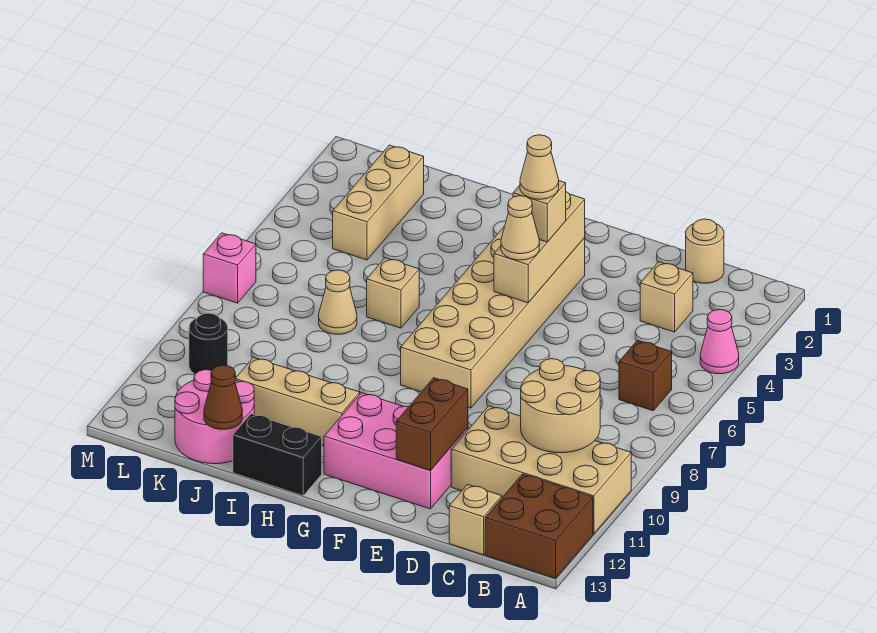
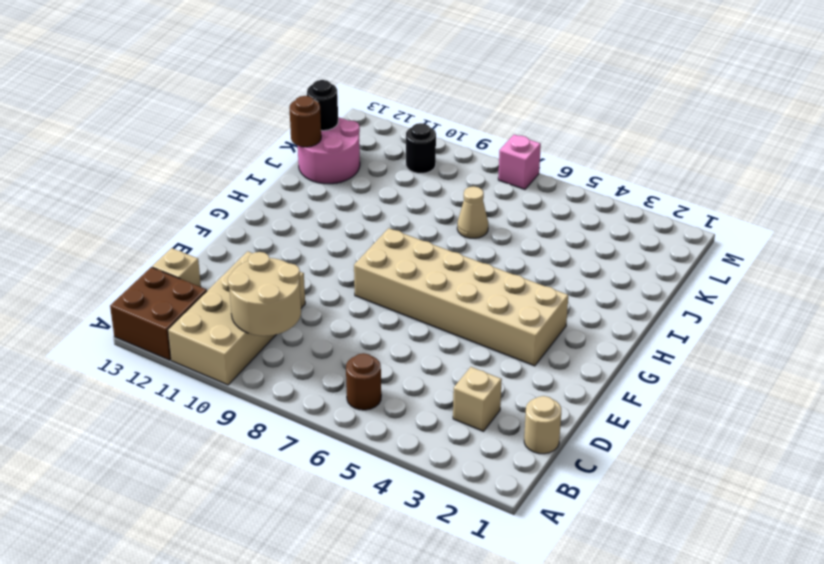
brown 1x1 round brick [346,353,381,410] -> brown 1x1 brick [619,340,672,411]
brown 1x1 round brick [290,96,321,147] -> brown 1x1 cone [204,365,242,429]
black 1x1 round brick [307,80,338,131] -> none
none -> pink 1x1 cone [700,310,739,374]
none -> pink 2x3 brick [324,393,468,509]
none -> tan 1x3 brick [235,357,360,446]

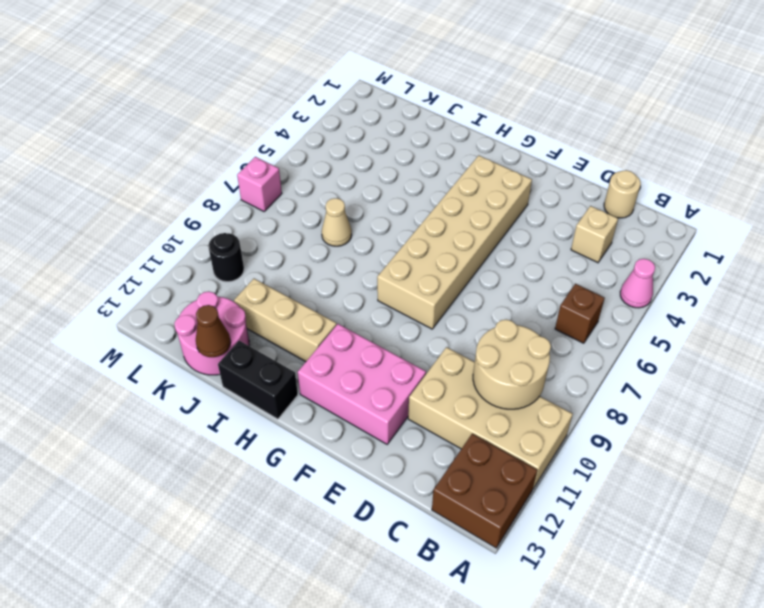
none -> tan 1x1 brick [449,485,502,555]
none -> tan 1x1 brick [367,258,419,328]
none -> tan 1x3 brick [333,145,424,260]

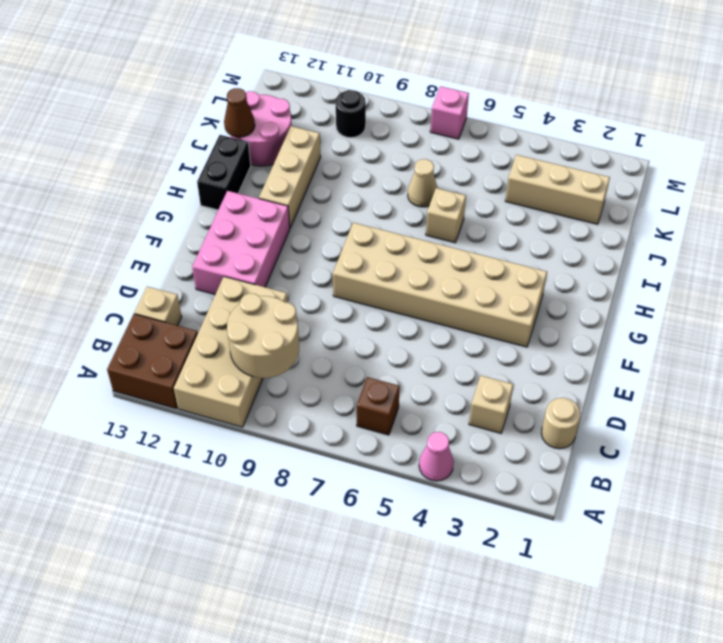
none -> brown 1x2 brick [396,378,468,471]
none -> tan 1x3 brick [494,192,585,303]
none -> tan 1x1 brick [513,181,566,242]

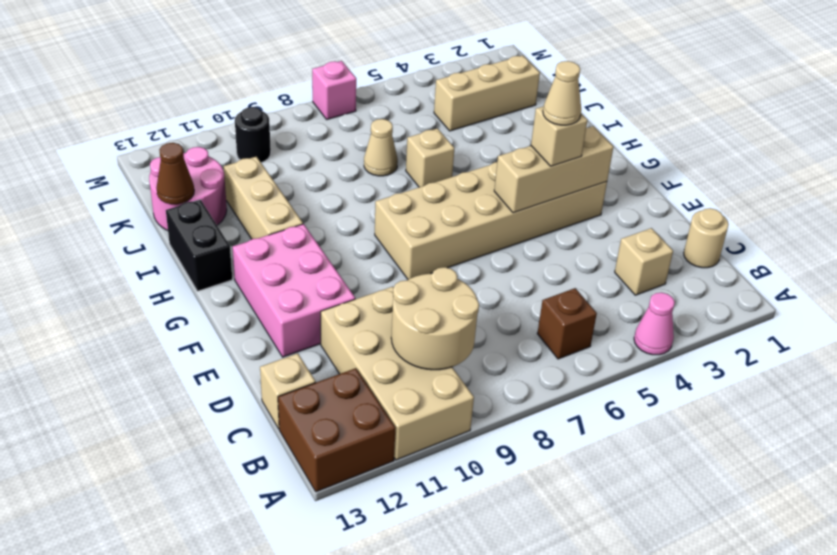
none -> brown 1x2 brick [396,378,468,471]
none -> tan 1x1 cone [501,196,539,260]

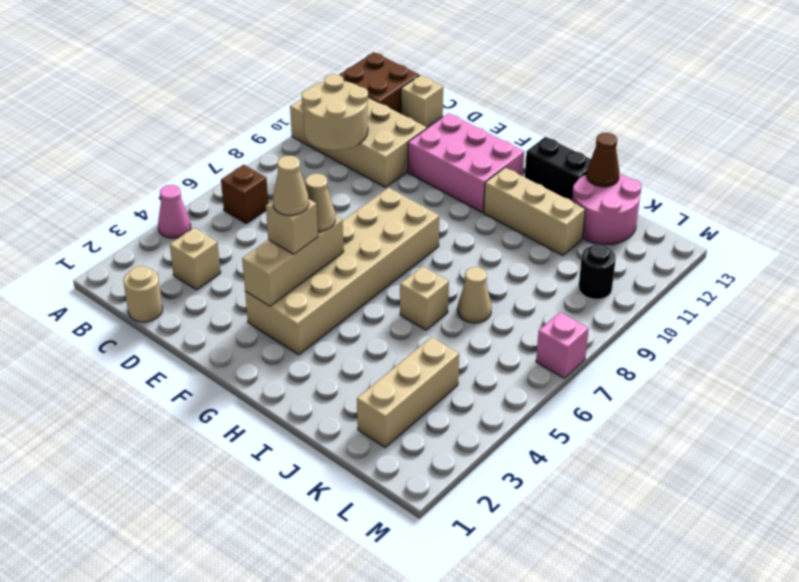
none -> brown 1x2 brick [396,378,468,471]

